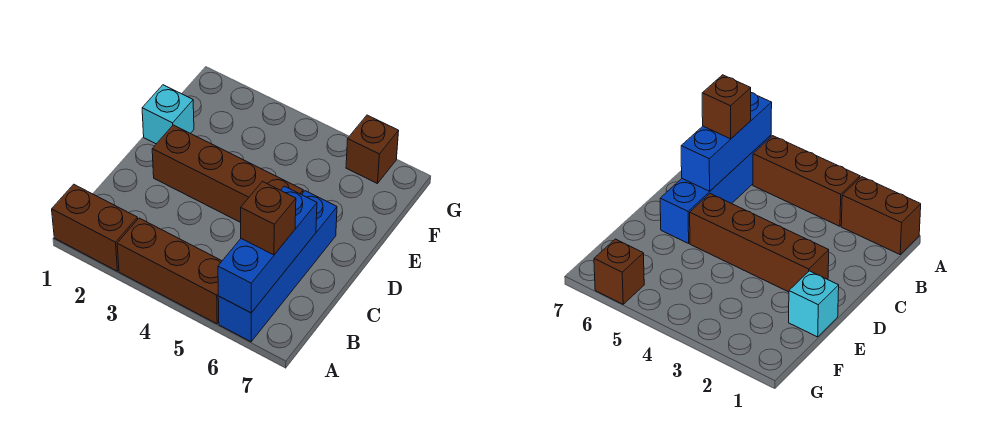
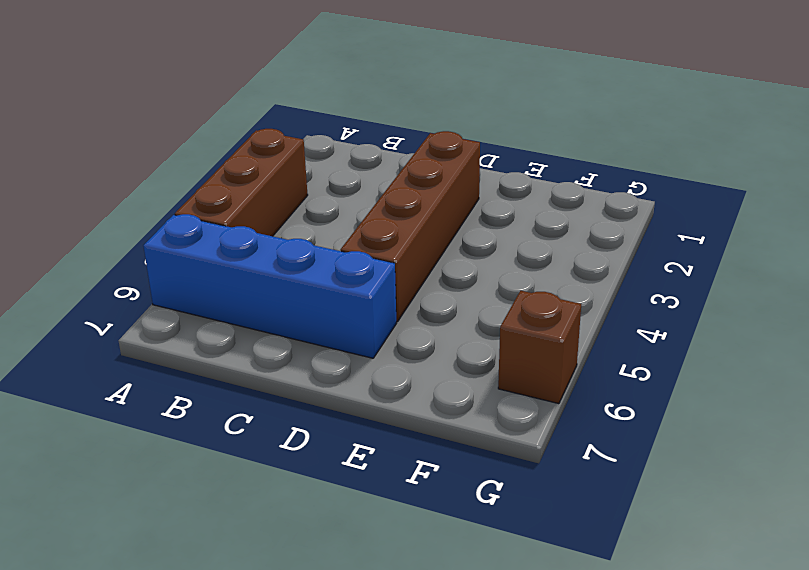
none -> brown 1x2 brick [52,184,138,271]
none -> cyan 1x1 brick [142,85,194,144]

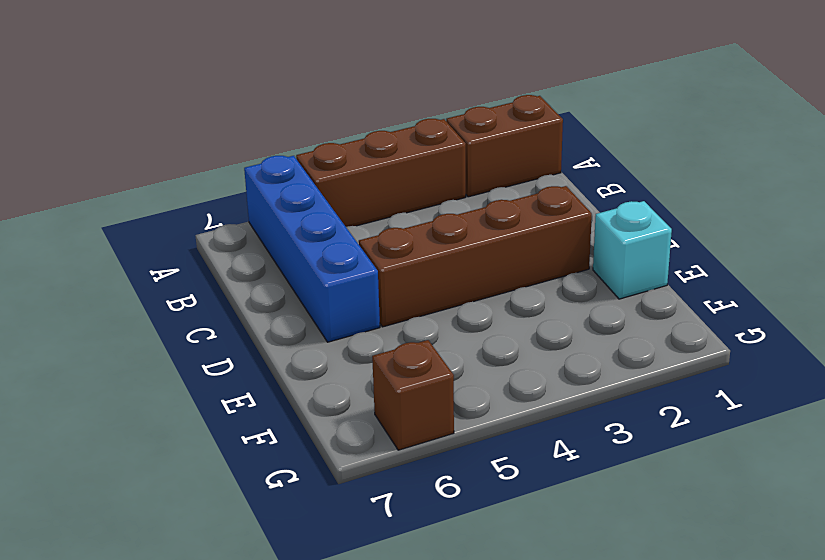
none -> blue 1x3 brick [218,186,317,313]
none -> brown 1x1 brick [241,182,296,255]

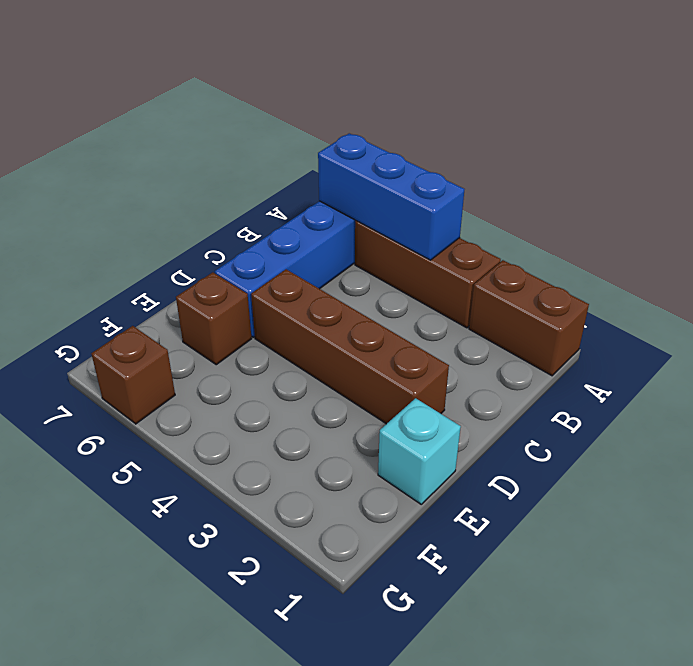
blue 1x3 brick [318,133,465,260] -> blue 1x3 brick turned to [218,186,317,313]
brown 1x1 brick [176,272,252,365] -> brown 1x1 brick moved to [241,182,296,255]

